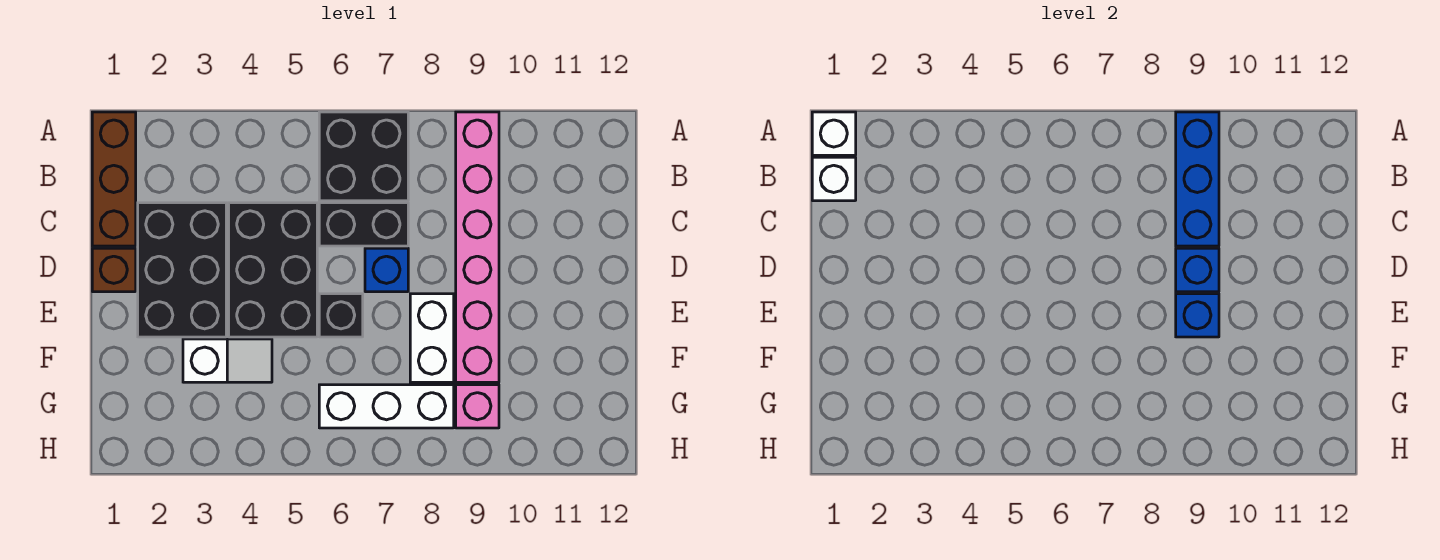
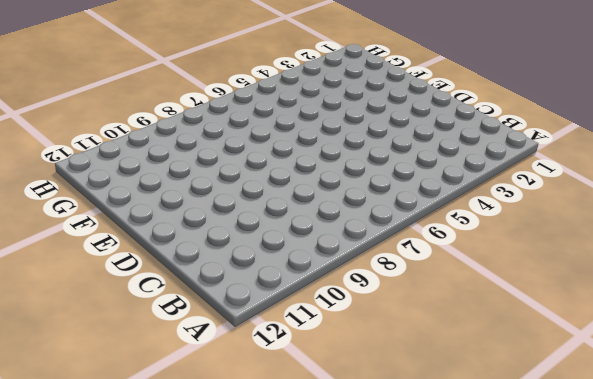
none -> brown 1x3 brick [92,112,136,246]
none -> black 2x2 brick [319,112,408,201]
none -> pink 1x6 brick [456,112,499,382]

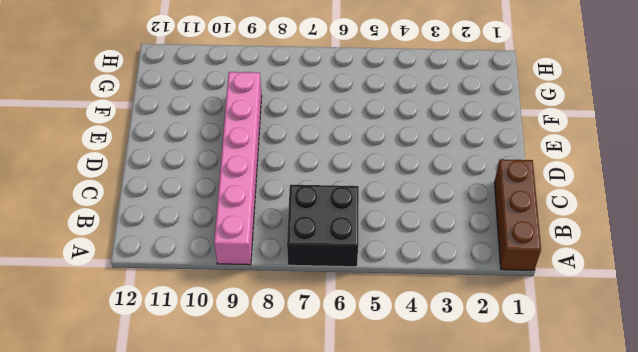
none -> black 2x3 brick [138,203,226,337]
none -> black 2x3 brick [229,203,317,337]
none -> black 1x2 brick [319,203,408,246]

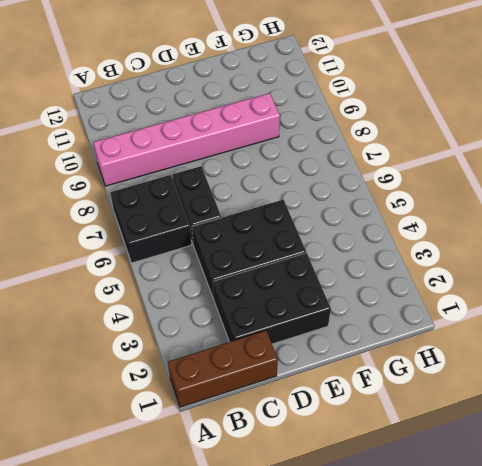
none -> brown 1x1 brick [92,248,136,292]
none -> blue 1x1 brick [365,248,408,292]
none -> black 1x1 brick [319,294,363,337]

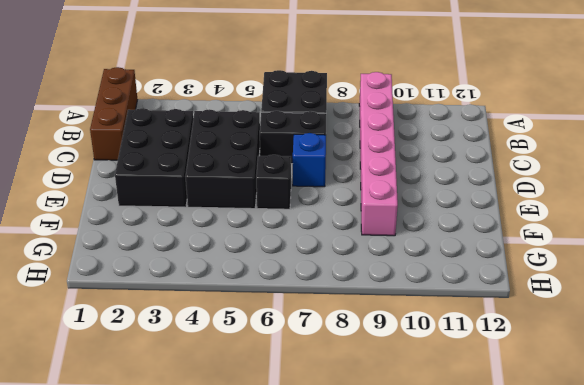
none -> brown 1x1 brick [92,248,136,292]
none -> white 1x2 brick [410,294,454,382]
none -> white 1x2 slope [183,339,272,382]

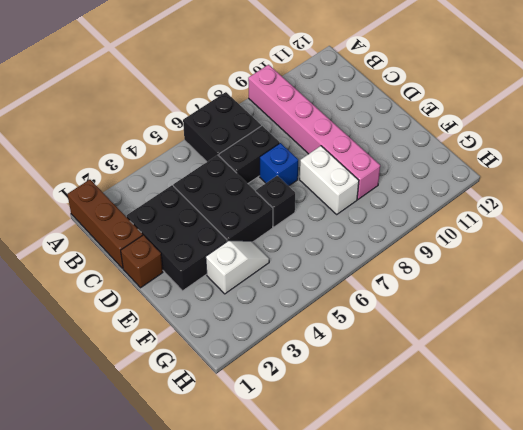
none -> white 1x3 brick [319,385,454,428]
none -> pink 1x1 brick [456,385,499,428]
none -> white 1x1 brick [812,112,856,155]

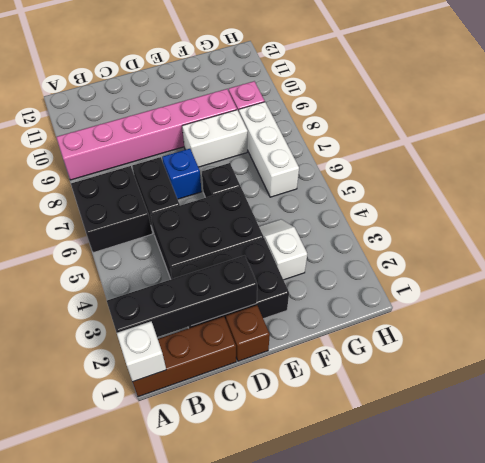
black 1x4 brick [107,255,257,337] -> none
none -> blue 1x3 brick [1176,112,1219,246]
none -> white 1x1 brick [812,157,856,201]
none -> blue 1x1 brick [1176,248,1219,292]

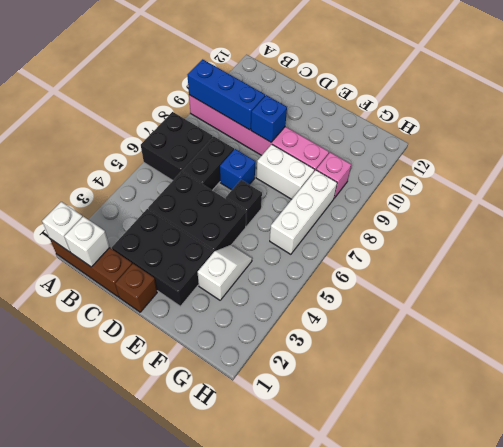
none -> blue 1x1 brick [1176,294,1219,337]

